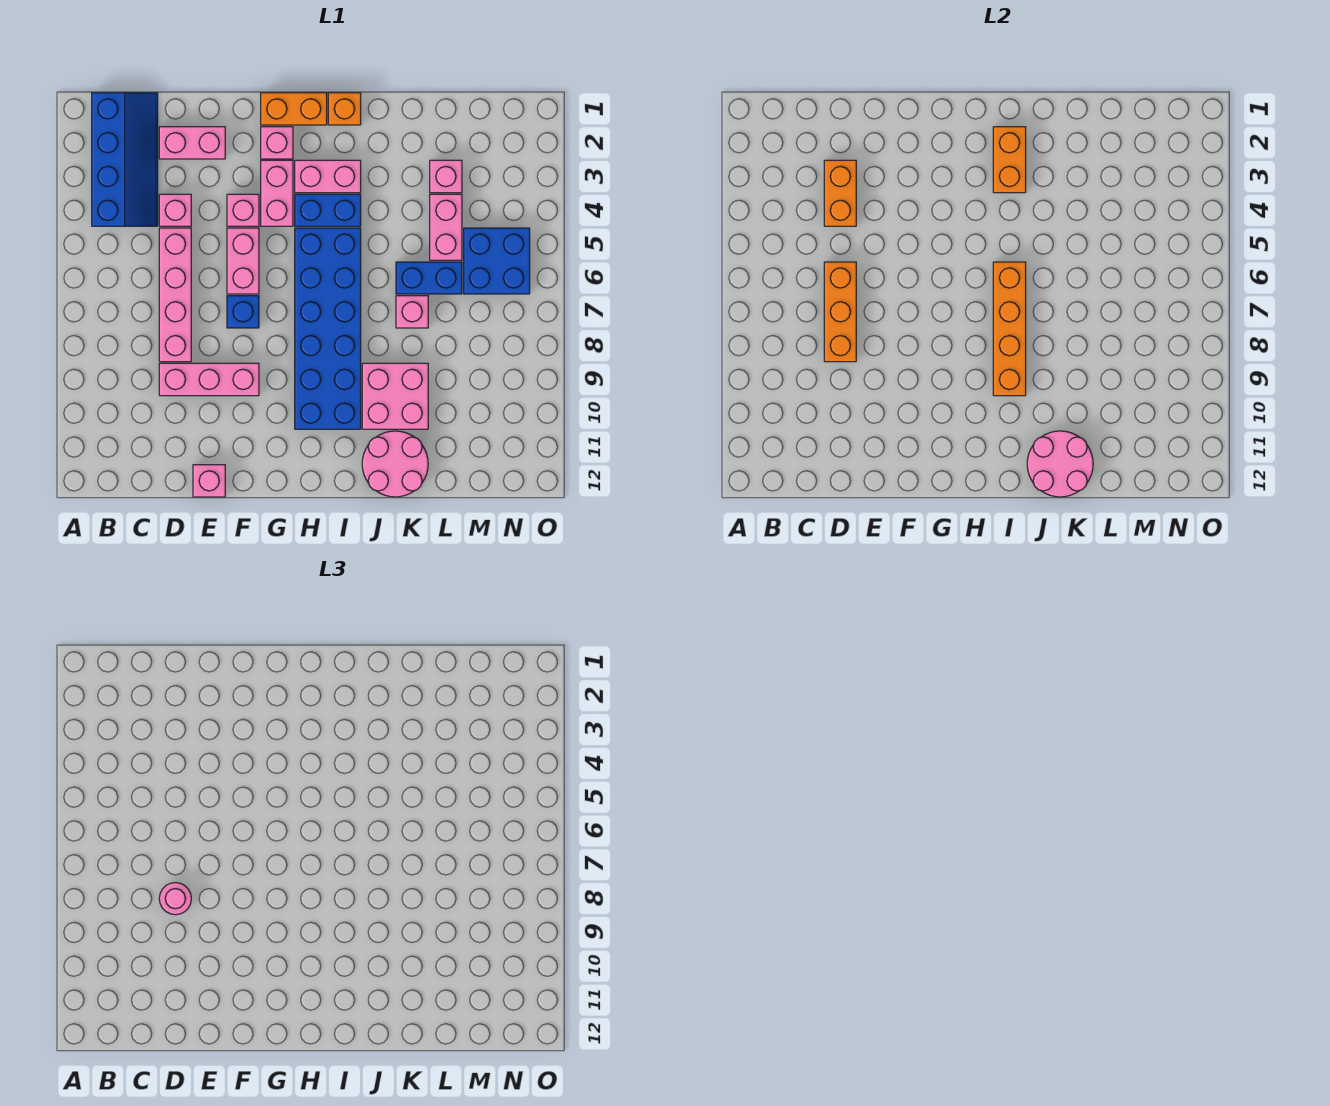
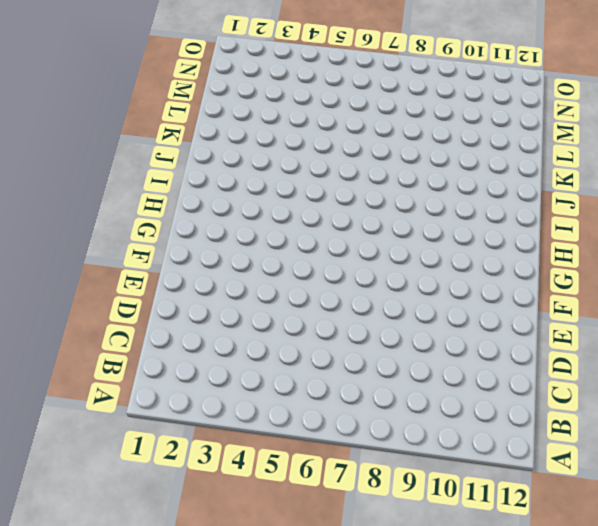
none -> blue 2x4 slope [92,93,158,226]
none -> pink 1x2 brick [159,127,225,159]
none -> pink 1x1 brick [159,194,191,226]

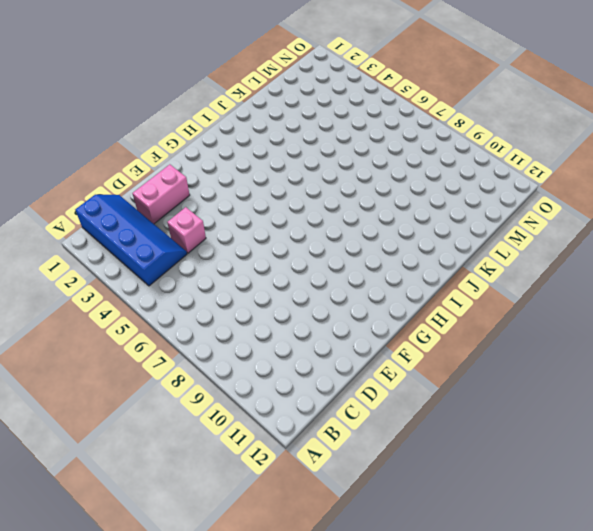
none -> pink 1x4 brick [159,228,191,362]
none -> pink 1x3 brick [159,363,259,396]
none -> pink 1x1 brick [193,465,225,497]

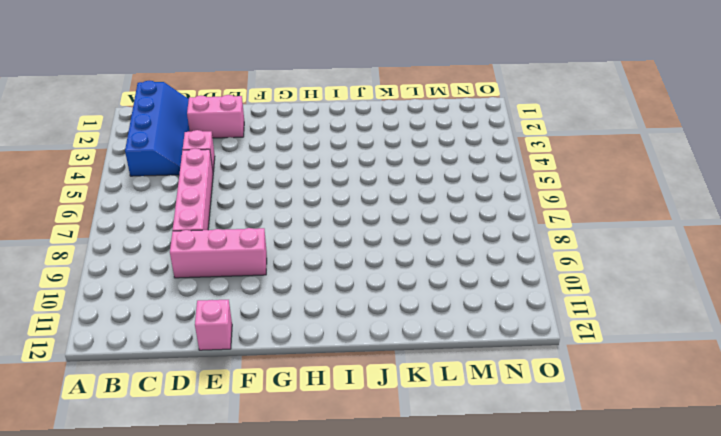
none -> pink 1x1 brick [227,194,259,226]
none -> pink 1x2 brick [227,228,259,294]
none -> blue 1x1 brick [227,296,259,328]

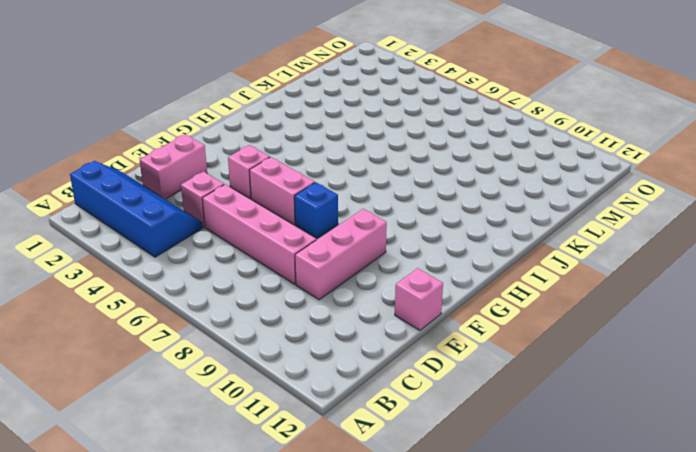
none -> orange 1x2 brick [261,93,327,125]
none -> pink 1x1 brick [261,127,293,159]
none -> pink 1x2 brick [261,160,293,226]

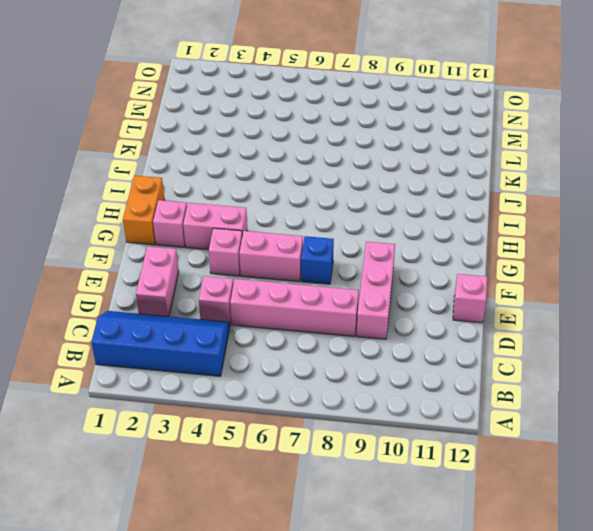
none -> pink 1x2 brick [295,160,361,193]
none -> blue 1x2 brick [295,194,361,226]
none -> blue 2x6 brick [295,228,361,429]

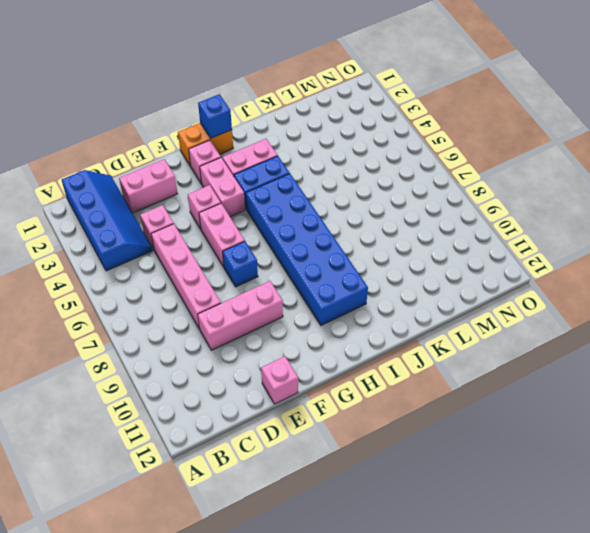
blue 1x1 brick [198,94,232,138] -> none
none -> orange 1x1 brick [328,93,361,125]
none -> pink 2x2 brick [362,363,428,429]
none -> pink 2x2 round brick [362,431,428,497]

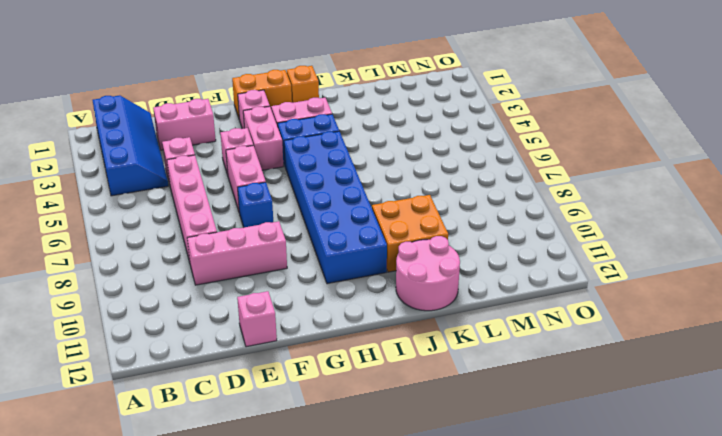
orange 2x2 brick [372,195,448,272] -> pink 2x2 brick [362,363,428,429]
none -> blue 1x2 brick [396,262,462,294]
none -> pink 1x1 brick [396,296,428,328]
none -> pink 1x1 brick [430,160,462,193]

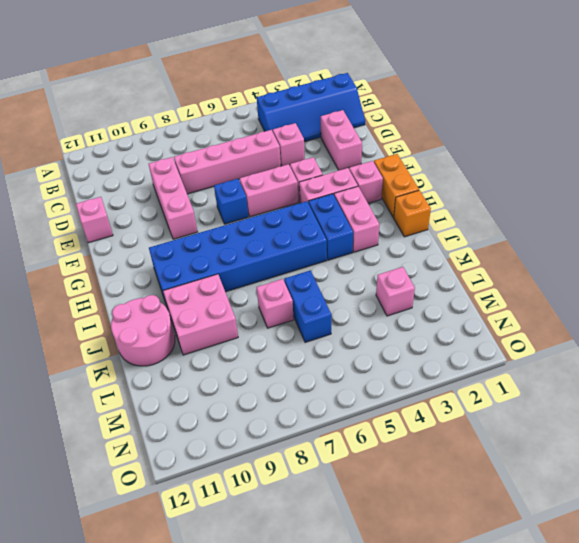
none -> pink 1x2 brick [430,194,462,260]
none -> blue 2x2 brick [464,228,530,294]
none -> orange 1x2 brick [824,160,856,226]

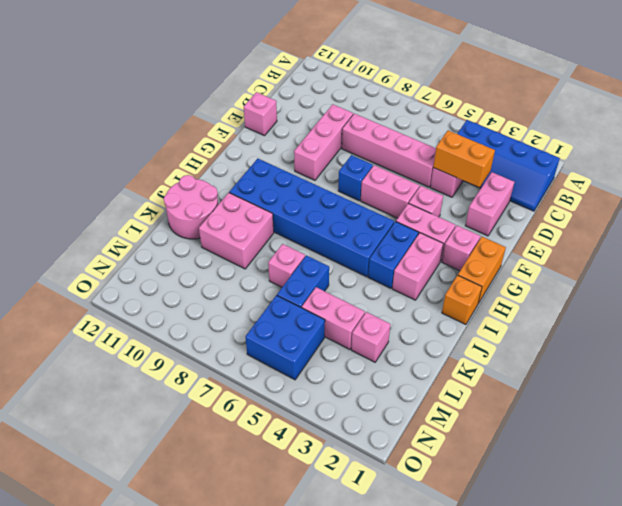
none -> orange 1x3 brick [824,262,856,362]
none -> orange 1x2 brick [993,127,1026,193]
none -> orange 1x4 brick [993,262,1026,396]

